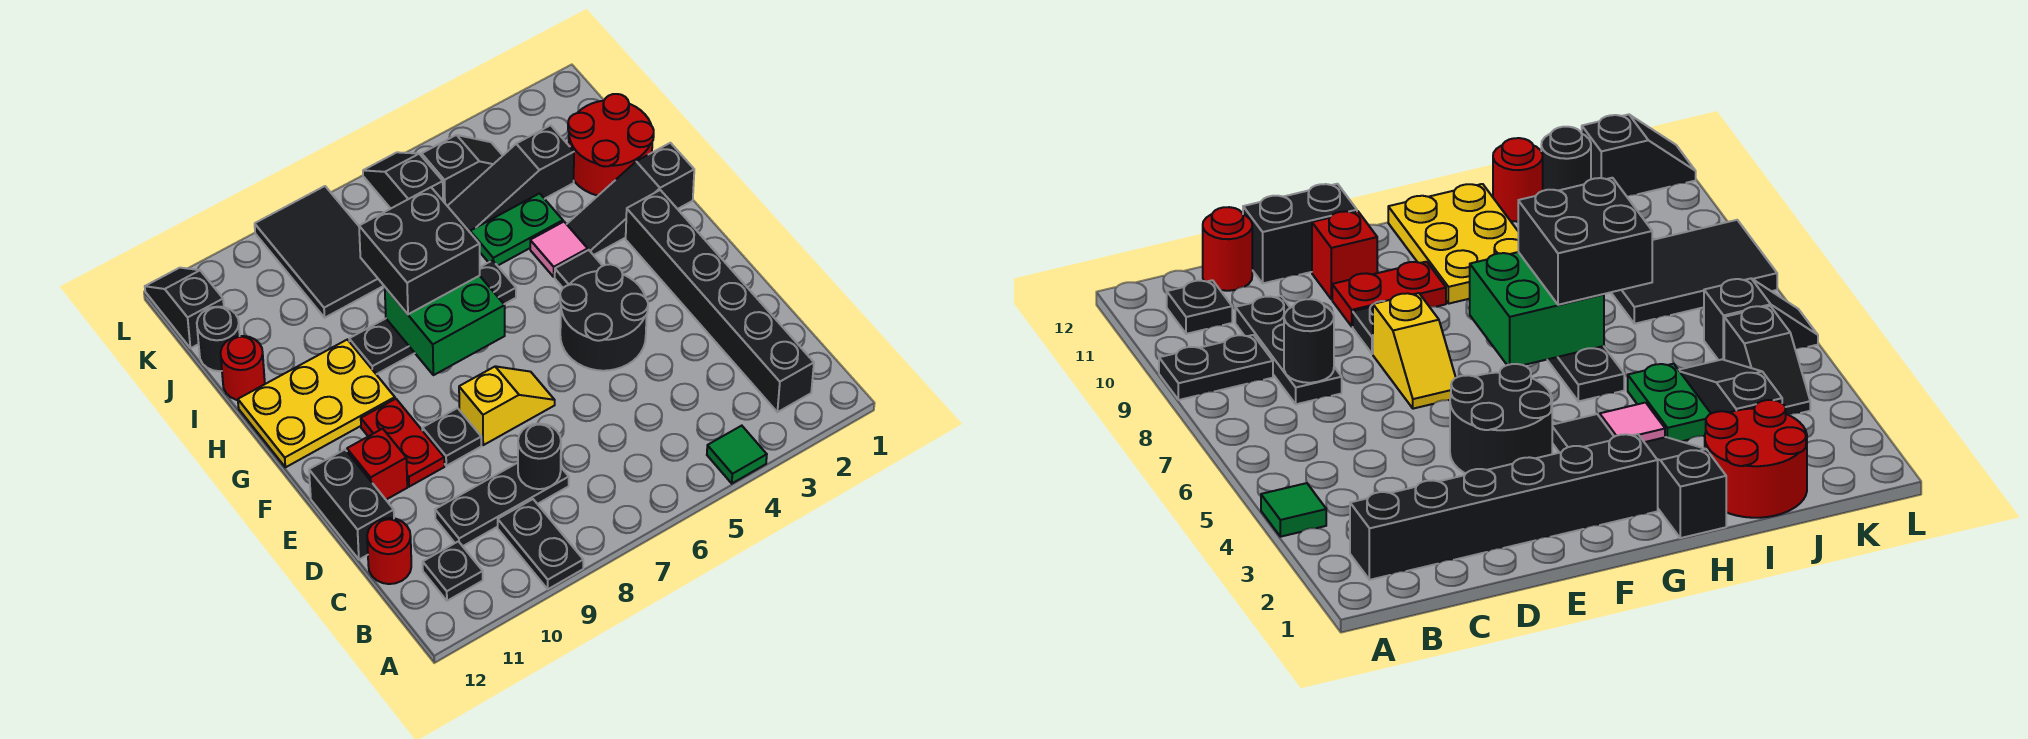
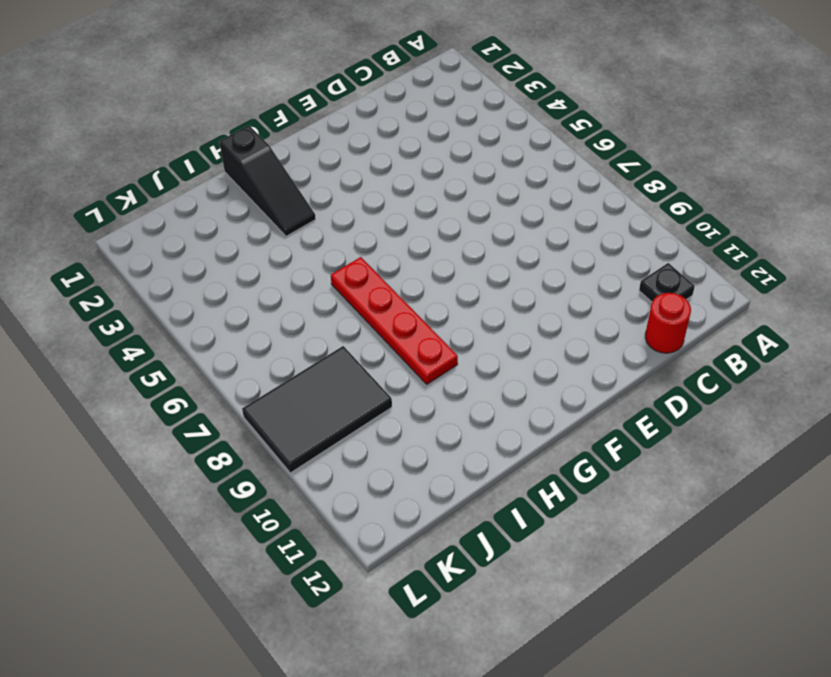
red 1x4 plate [331,257,458,384] -> black 1x4 plate [349,260,516,374]
none -> green 1x1 tile [707,426,767,483]
none -> black 1x2 plate [498,499,583,589]
none -> black 1x6 brick [626,190,814,412]

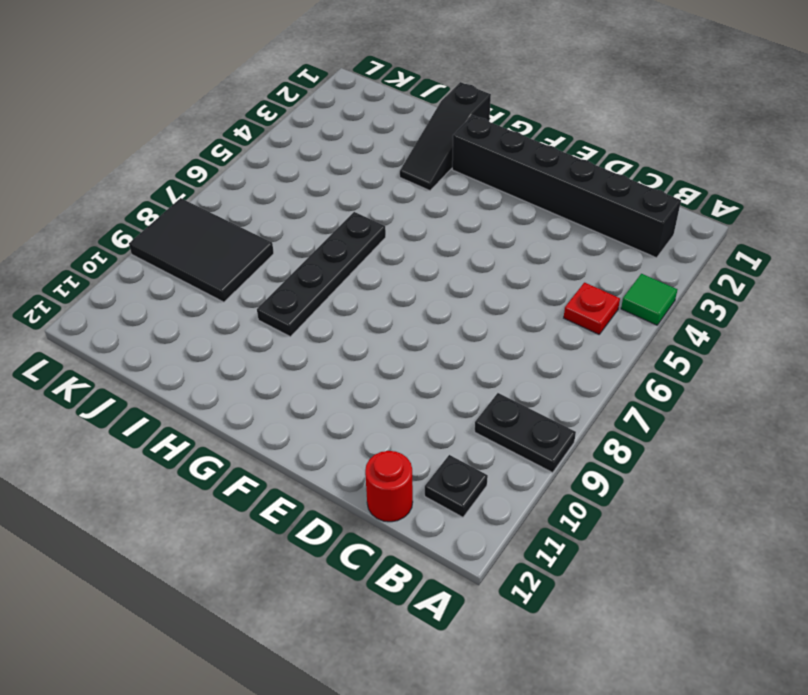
red 1x1 plate [564,283,620,334] -> none
none -> black 1x3 plate [435,463,569,546]
none -> black 1x2 brick [309,450,394,560]
none -> black 2x2 round brick [560,264,648,371]

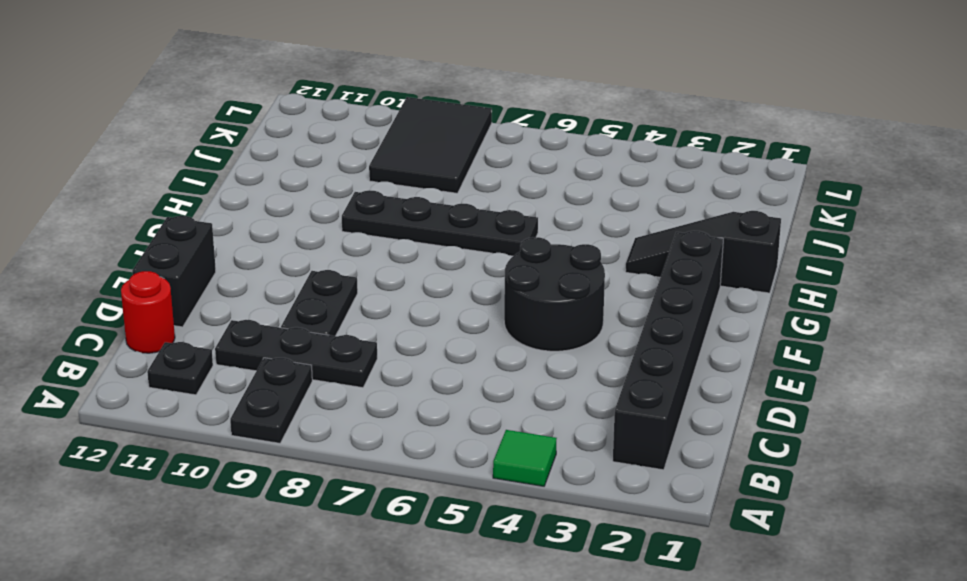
black 1x2 plate [281,270,358,336] -> black 1x1 plate [422,408,481,466]
none -> yellow 1x2 slope [459,366,555,445]
none -> red 1x2 plate [361,399,444,487]
none -> red 1x1 brick [347,429,407,500]

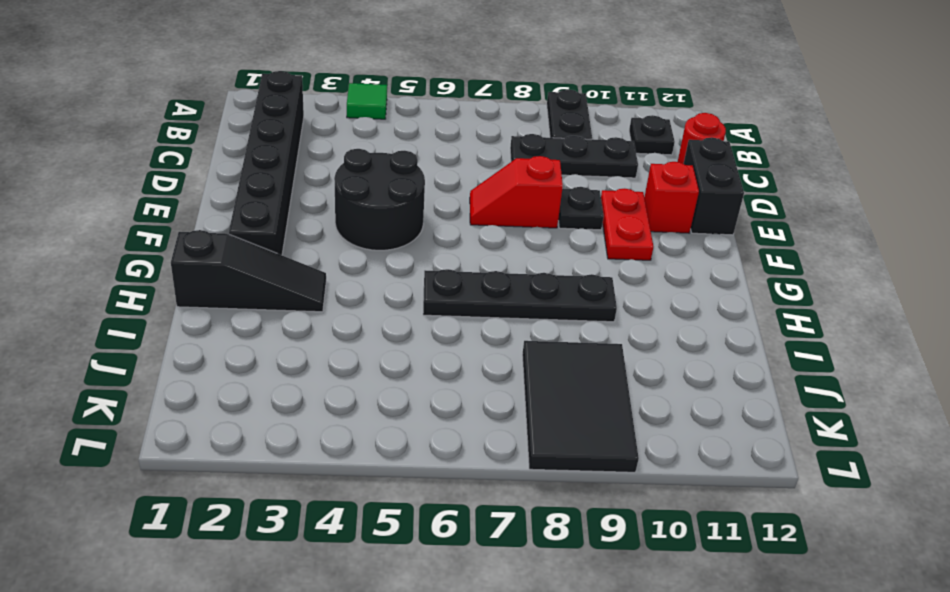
red 1x2 slope [470,156,563,228] -> yellow 1x2 slope [459,366,555,445]
none -> black 1x1 tile [555,250,603,288]
none -> yellow 2x3 plate [238,340,395,467]
none -> pink 1x1 tile [530,222,588,277]

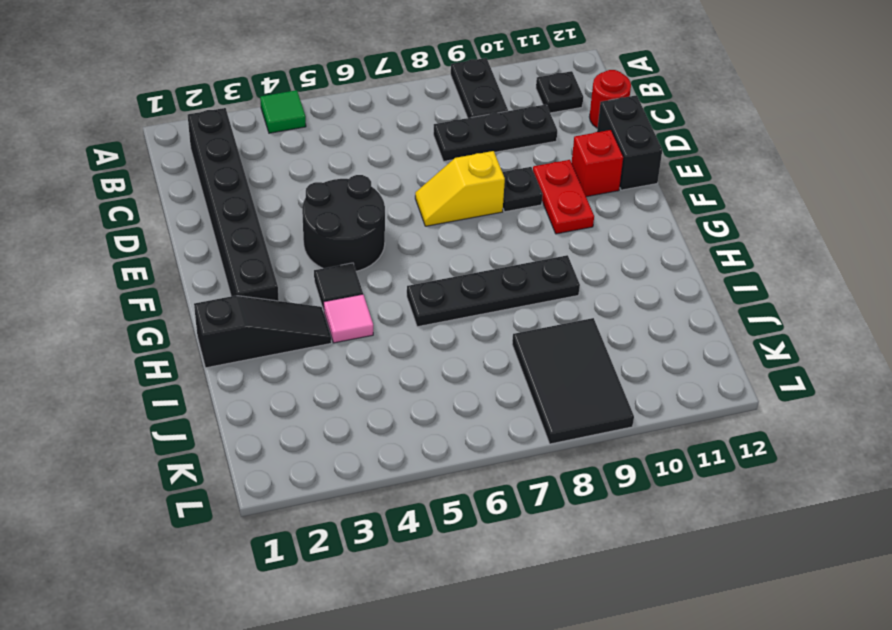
none -> yellow 2x3 plate [238,340,395,467]
none -> red 2x2 round brick [568,94,654,196]
none -> green 1x2 plate [470,194,563,266]

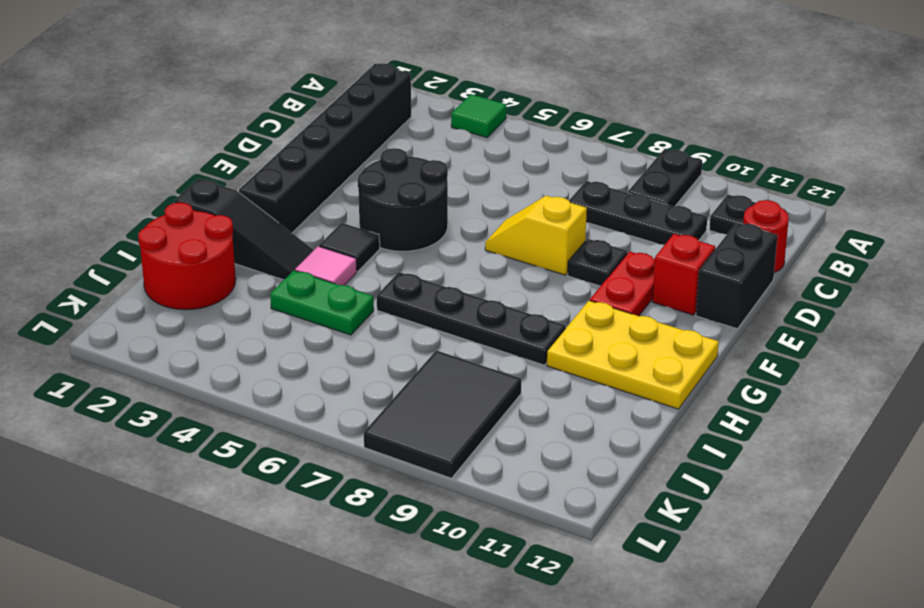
none -> red 1x1 round brick [220,336,265,400]
none -> black 1x3 slope [448,125,574,232]
none -> black 1x1 round brick [197,307,240,371]

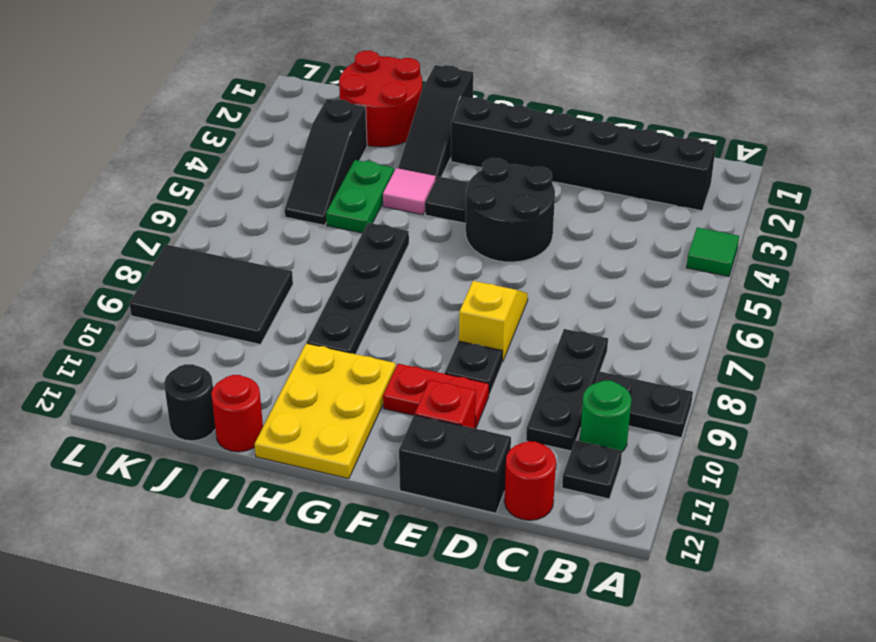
green 1x1 round brick [580,381,632,452] -> none
none -> black 1x2 slope [422,135,503,206]
none -> black 1x2 slope [363,152,443,209]
none -> black 1x2 slope [145,268,224,348]

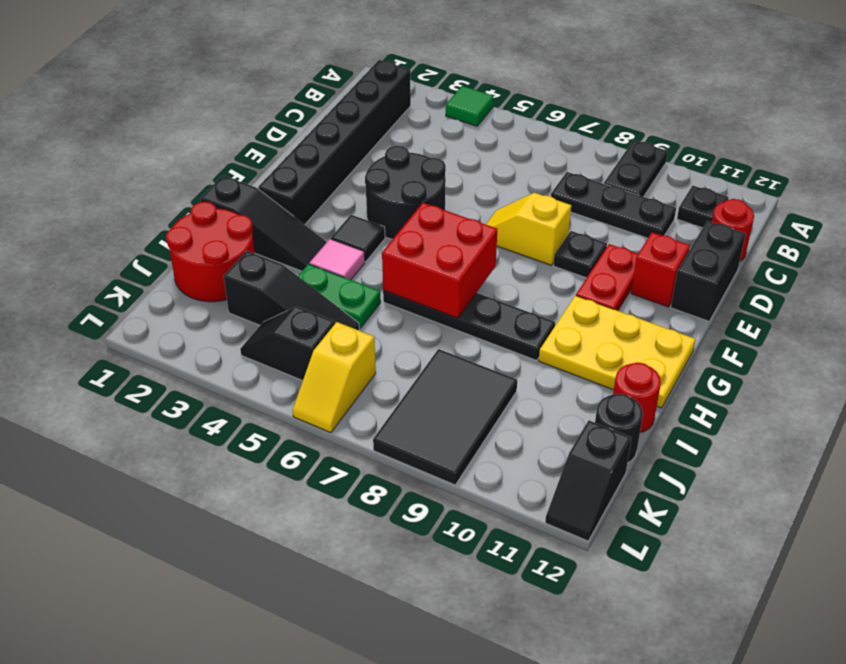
red 2x2 brick [382,203,498,318] -> green 2x2 brick [385,276,505,375]
yellow 1x2 slope [293,322,376,433] -> black 1x2 slope [363,152,443,209]
none -> black 1x1 round brick [518,424,561,489]
none -> black 2x2 brick [359,187,480,314]

